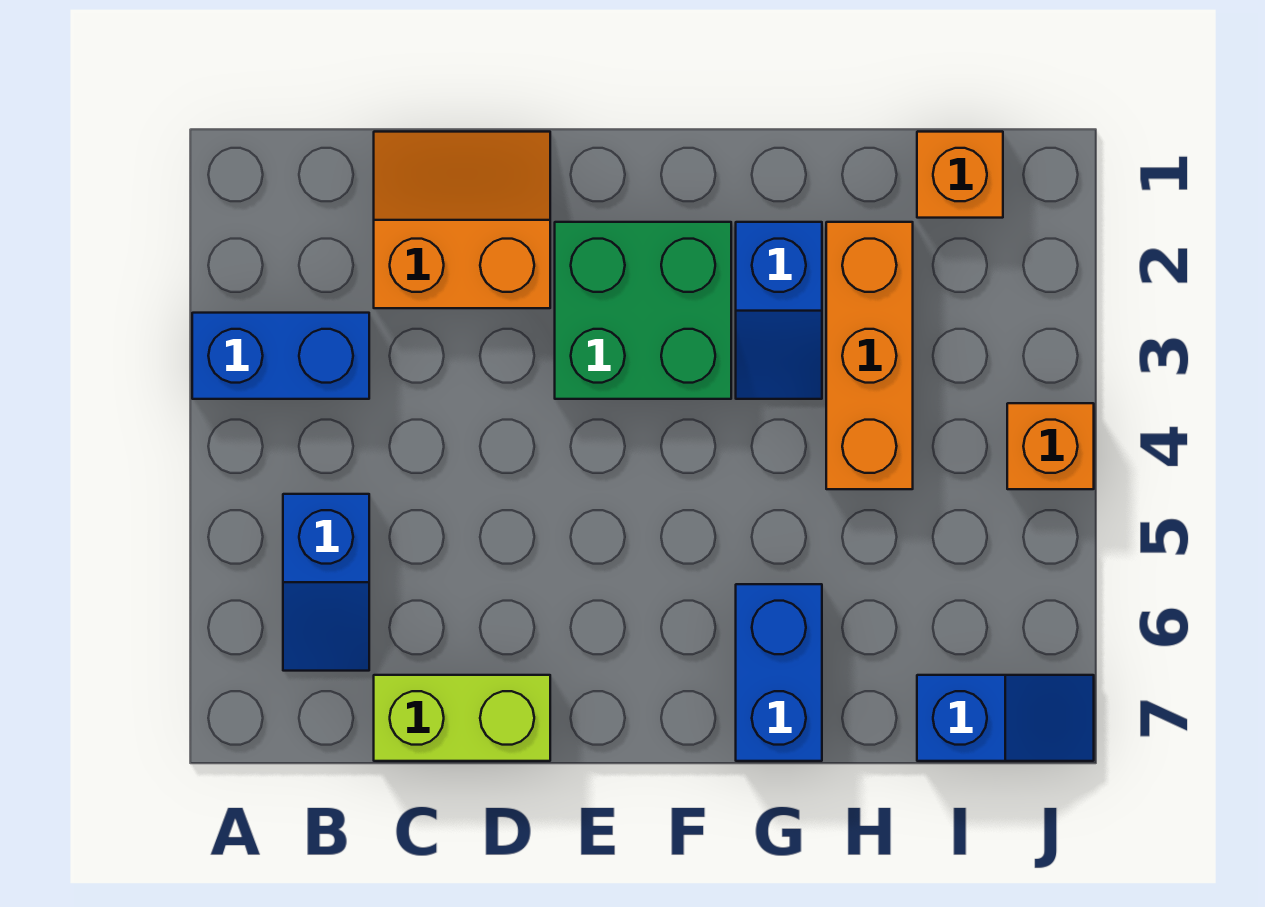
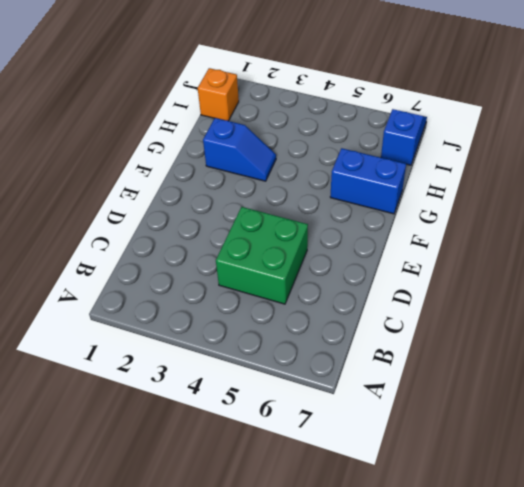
green 2x2 brick [216,207,308,304] -> green 2x2 brick moved to [555,222,731,399]
none -> blue 1x2 brick [192,313,369,399]
none -> blue 1x2 slope [283,494,369,671]

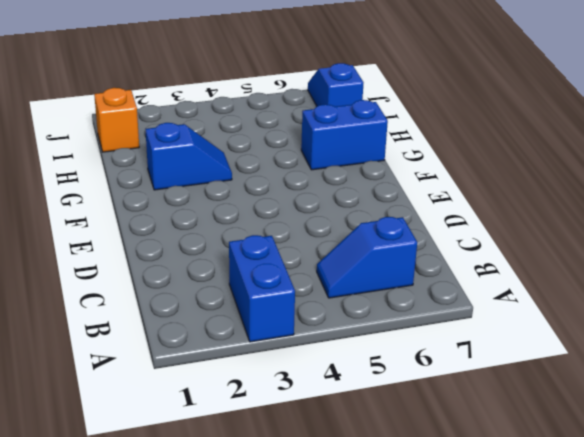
blue 1x2 slope [317,217,417,298] -> blue 1x2 slope turned to [283,494,369,671]
none -> orange 2x2 slope [374,132,550,308]
none -> lime 1x2 brick [374,675,550,761]

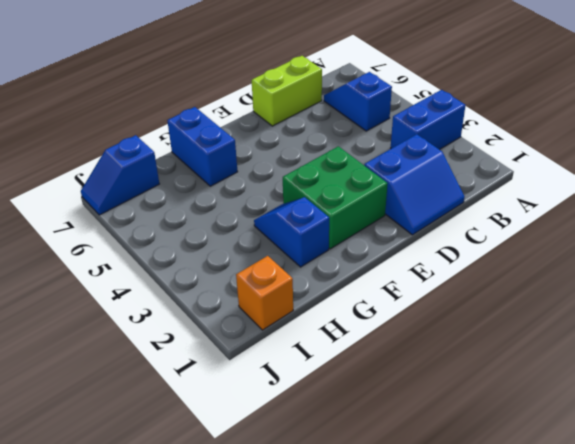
blue 2x2 slope [364,134,465,235] -> orange 2x2 slope [374,132,550,308]
none -> orange 1x3 brick [826,222,913,489]
none -> orange 1x1 brick [1007,403,1094,489]

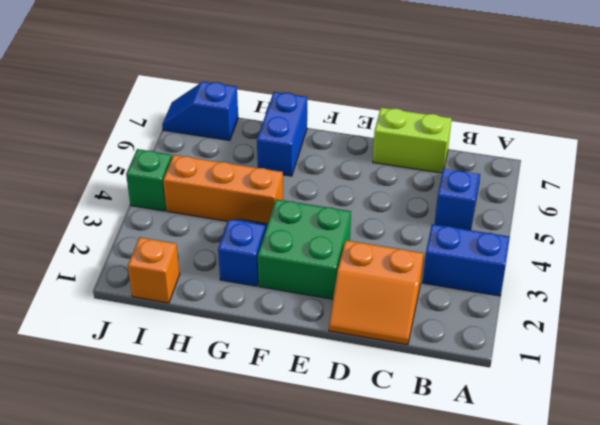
orange 1x3 brick [163,155,283,224] -> orange 1x3 brick turned to [826,222,913,489]
green 1x1 brick [126,149,172,211] -> orange 1x1 brick [1007,403,1094,489]

